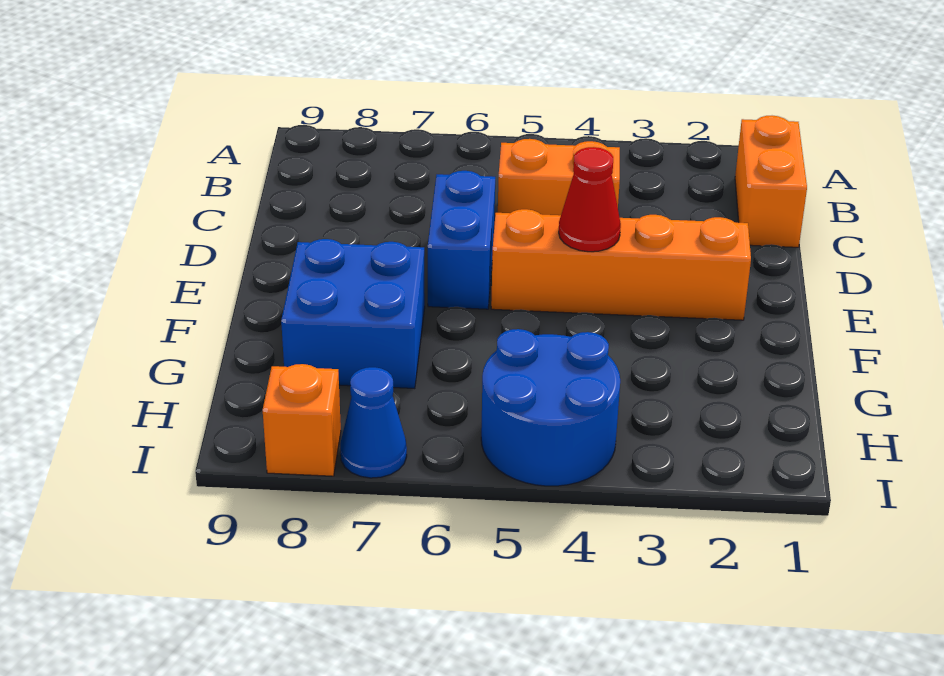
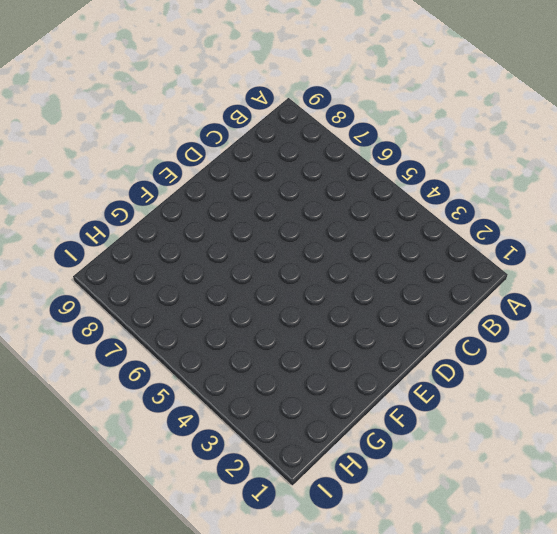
none -> orange 1x2 brick [735,116,807,247]
none -> orange 1x2 brick [498,139,620,215]

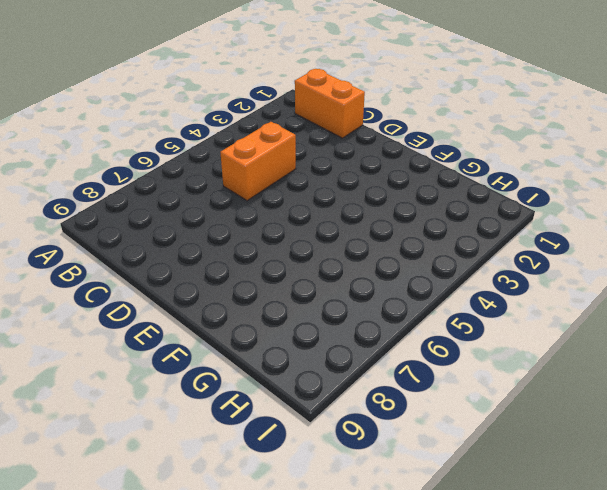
none -> blue 1x2 brick [428,171,495,309]
none -> orange 1x4 brick [491,209,751,320]

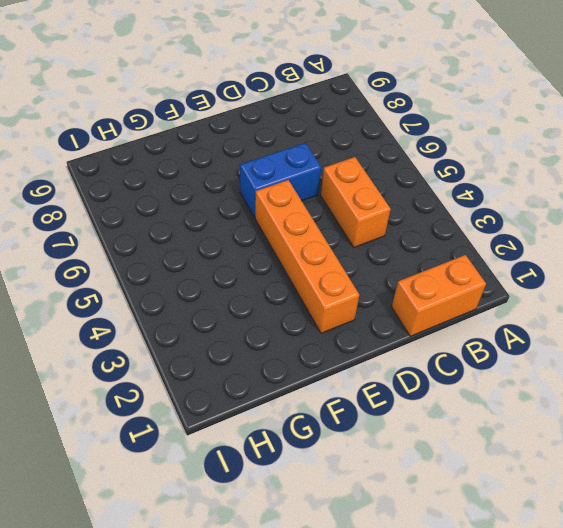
none -> blue 2x2 brick [281,239,425,389]
none -> blue 2x2 round brick [481,329,620,486]

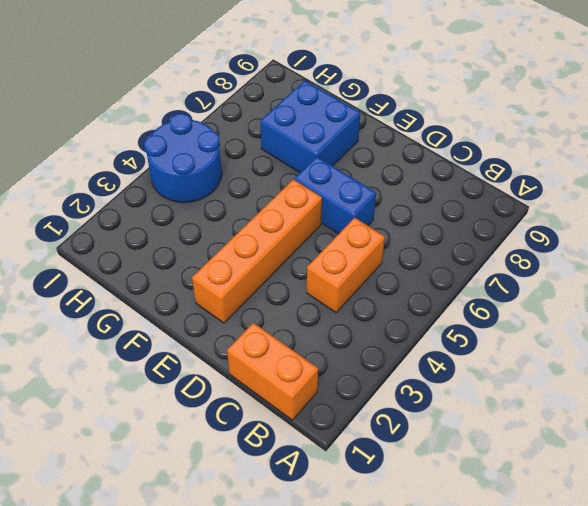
none -> blue 1x1 cone [340,367,407,478]
none -> orange 1x1 brick [263,364,341,476]

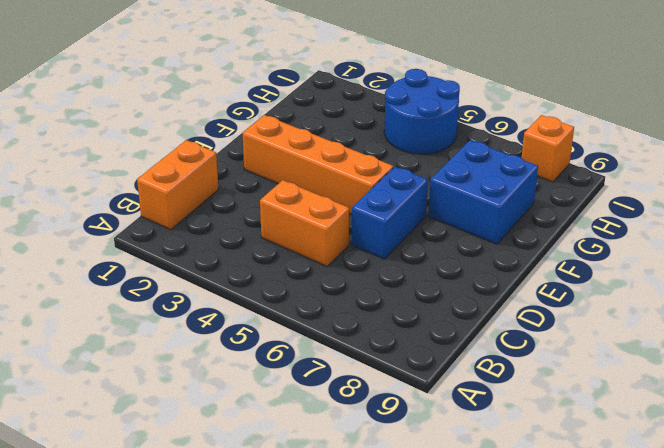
none -> blue 1x1 cone [340,367,407,478]
none -> red 1x1 cone [559,147,621,252]

